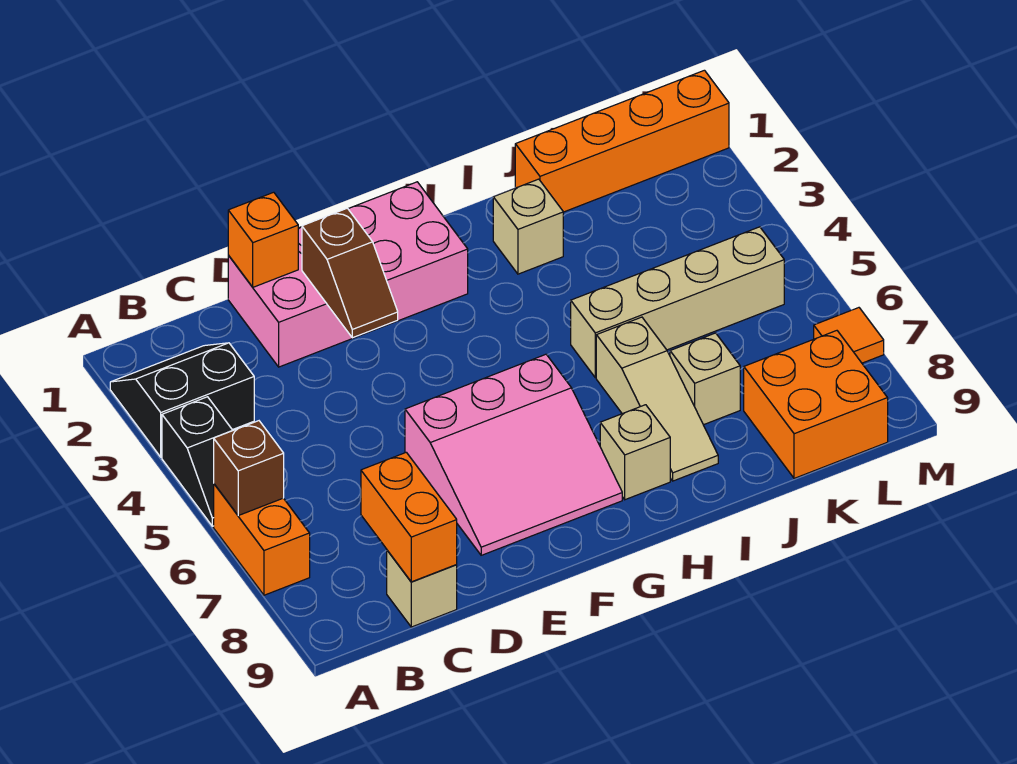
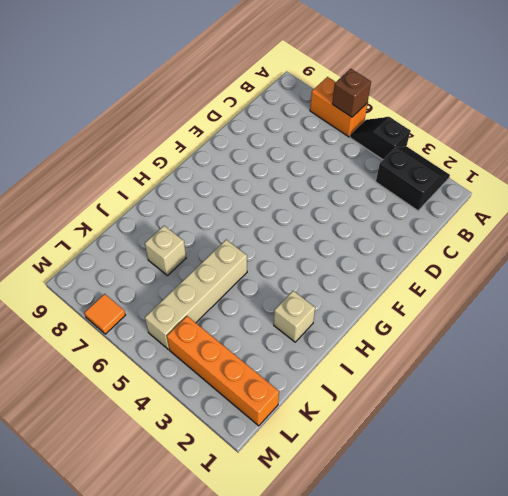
black 2x2 slope [376,147,450,211] -> black 2x2 slope turned to [110,343,254,457]
orange 1x4 brick [167,316,279,426] -> orange 1x4 brick turned to [515,70,729,212]
none -> tan 1x1 brick [387,550,457,627]
none -> pink 2x4 brick [228,182,468,367]
none -> pink 3x3 slope [405,354,622,555]

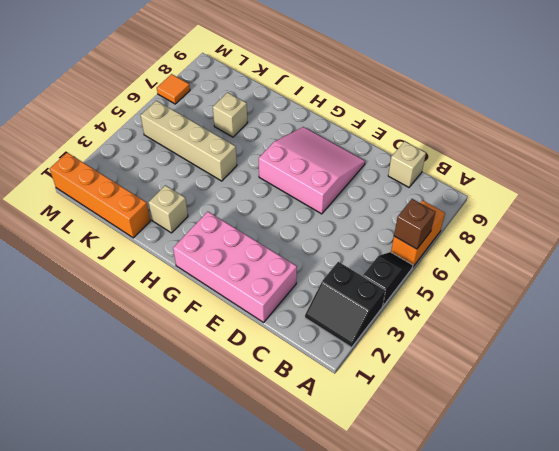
none -> tan 1x1 brick [600,405,670,500]
none -> tan 1x3 slope [596,317,718,481]
none -> orange 2x2 brick [744,331,888,478]

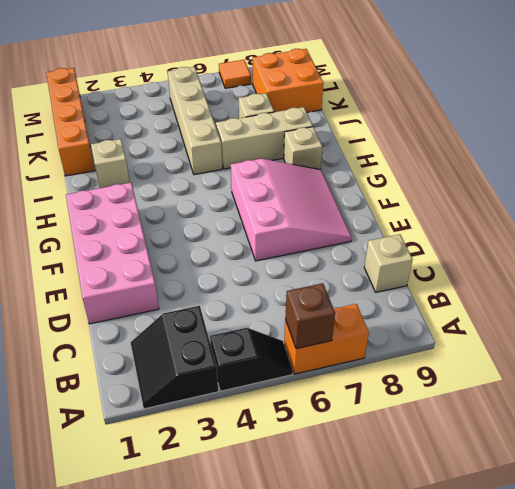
tan 1x3 brick [216,107,313,169] -> tan 1x3 slope [596,317,718,481]
none -> orange 1x2 brick [361,452,457,582]
none -> orange 1x1 brick [228,192,298,287]
none -> brown 1x2 slope [302,208,398,338]

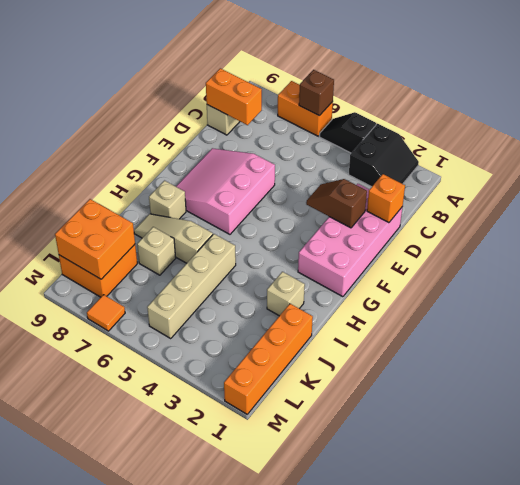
orange 2x2 brick [55,199,135,279] -> none

